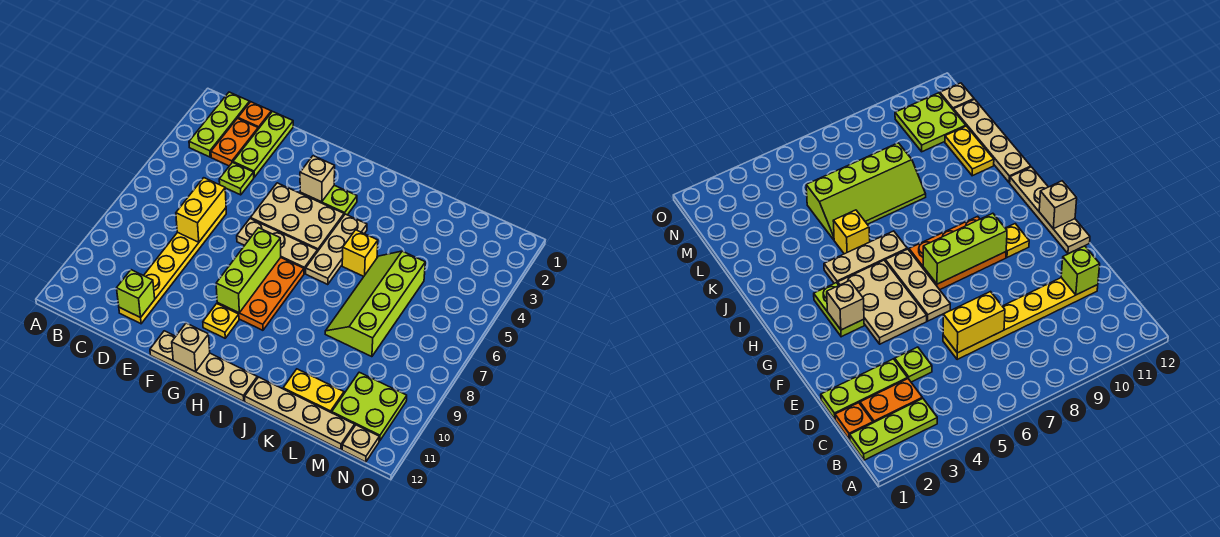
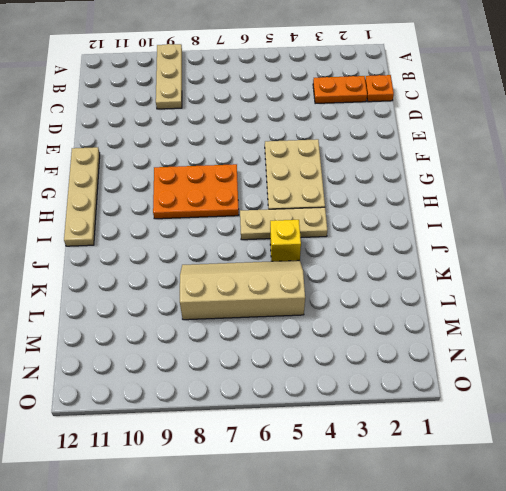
tan 1x3 plate [156,44,182,109] -> tan 1x3 plate moved to [237,218,317,274]
tan 2x4 slope [180,260,305,320] -> lime 2x4 slope [325,251,425,357]
none -> lime 1x3 plate [189,92,250,157]
none -> lime 1x3 plate [233,112,293,177]
none -> lime 1x1 plate [219,163,254,195]

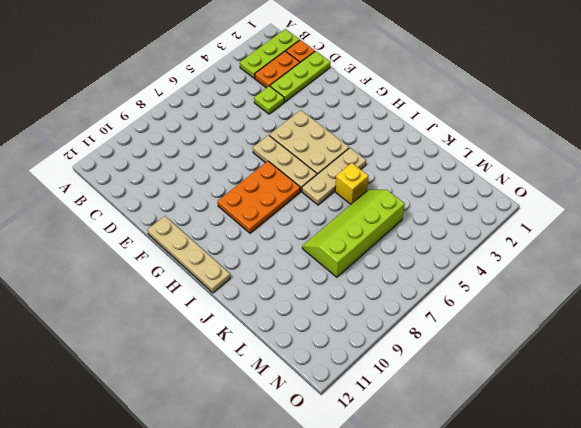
none -> yellow 1x6 plate [119,208,226,324]
none -> lime 1x2 plate [300,185,357,215]
none -> yellow 1x1 plate [203,304,239,338]

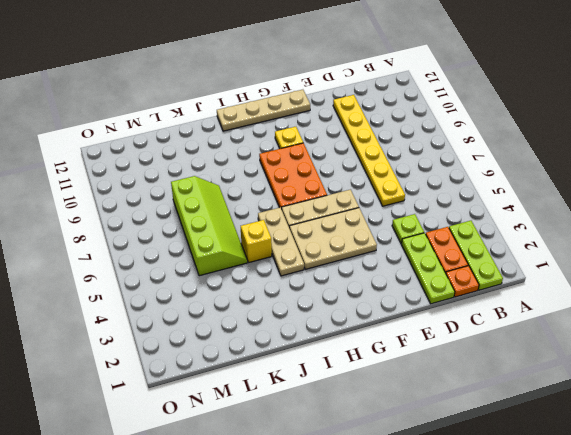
none -> lime 1x2 plate [300,185,357,215]
none -> tan 1x4 plate [245,377,355,450]
none -> yellow 1x2 plate [283,369,344,413]

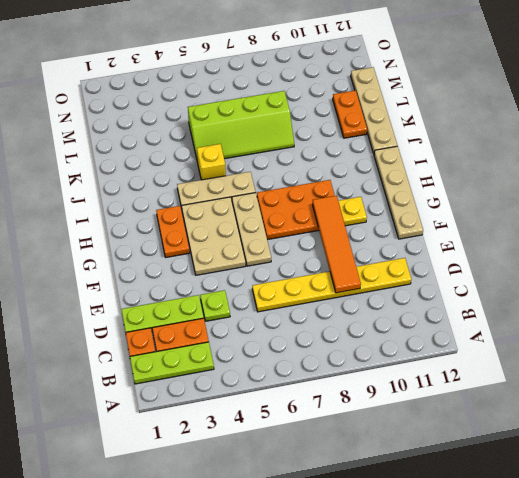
orange 1x4 tile [312,196,361,293] -> lime 1x3 brick [216,228,281,313]
orange 1x2 plate [156,206,190,257] -> lime 1x2 plate [300,185,357,215]
orange 1x2 plate [333,90,367,138] -> yellow 1x2 plate [283,369,344,413]
none -> lime 2x2 plate [332,372,407,441]
none -> tan 1x1 plate [342,425,379,462]
none -> yellow 1x2 brick [176,178,226,242]

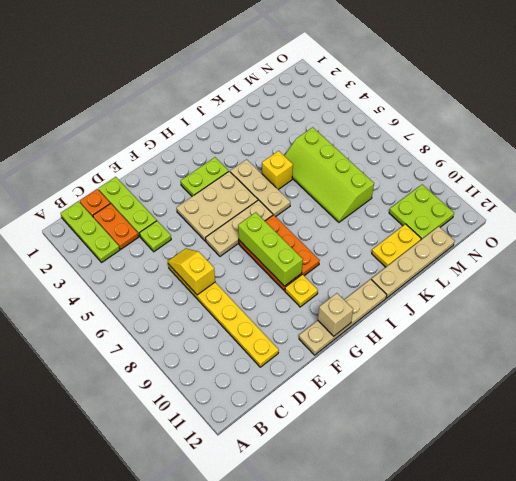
yellow 1x2 slope [168,248,215,295] -> yellow 1x2 brick [176,178,226,242]
none -> tan 1x1 plate [342,425,379,462]
none -> lime 1x1 brick [117,270,155,318]
none -> tan 1x1 brick [300,156,335,202]

